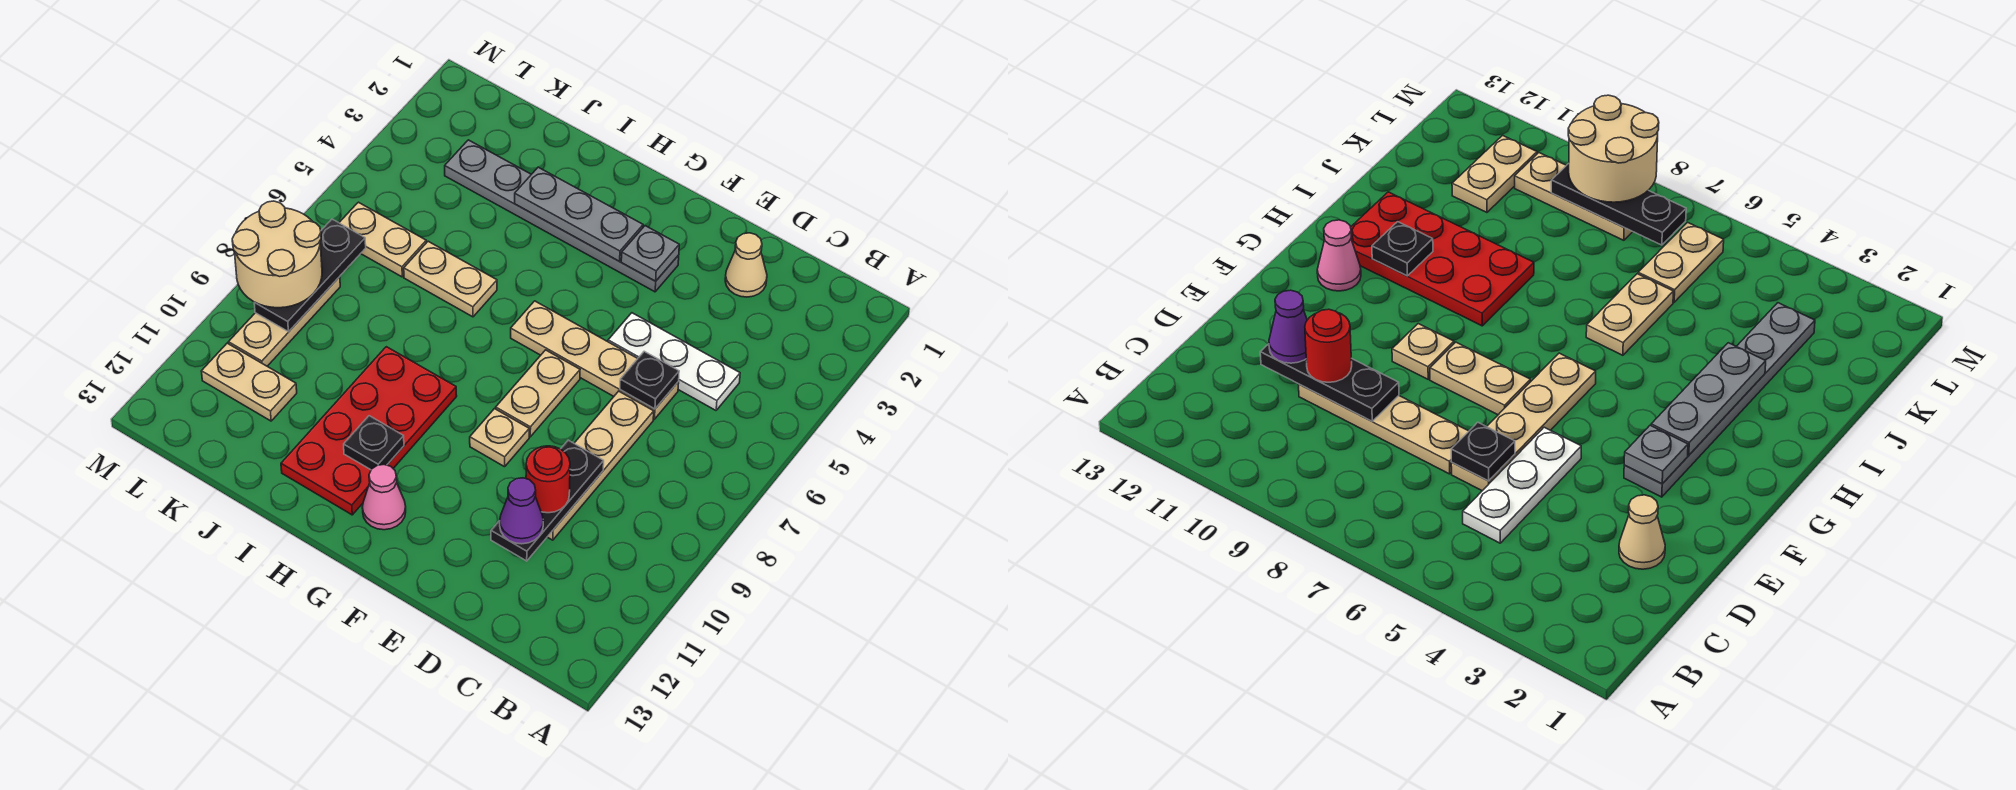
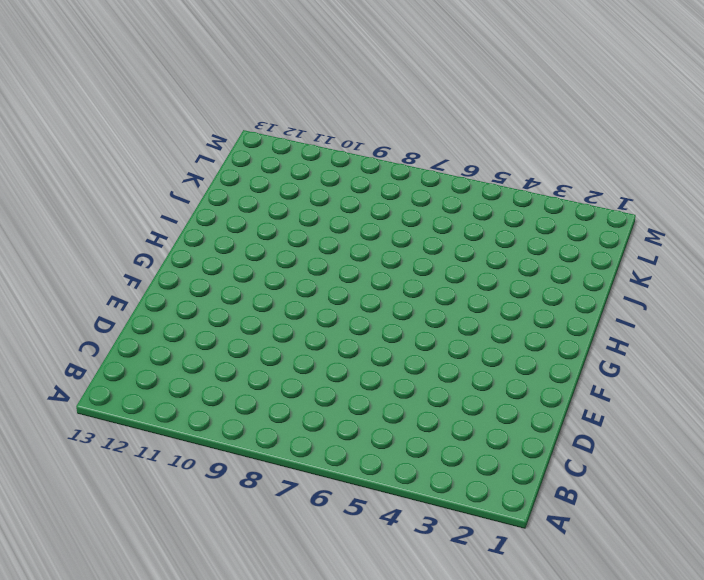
none -> white 1x3 plate [608,313,740,410]
none -> tan 1x1 cone [725,233,767,297]
none -> tan 1x4 plate [511,301,679,419]

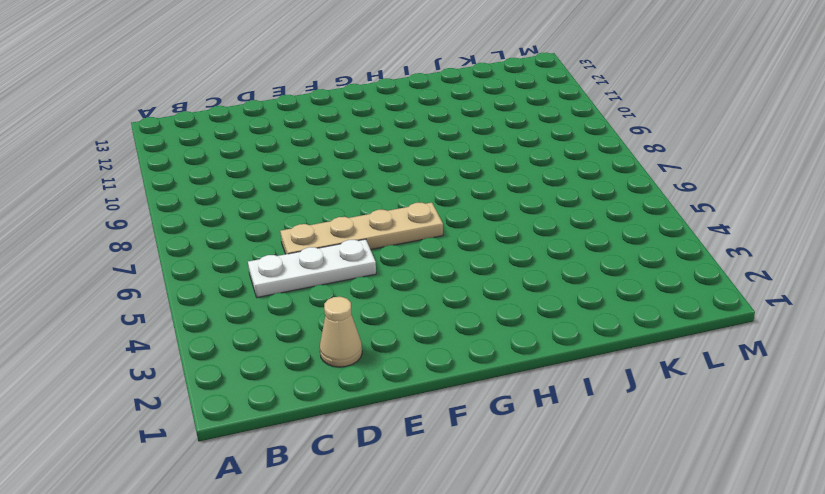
none -> tan 1x4 plate [548,391,654,540]
none -> grey 1x6 plate [445,140,679,292]
none -> tan 1x2 plate [496,350,580,437]

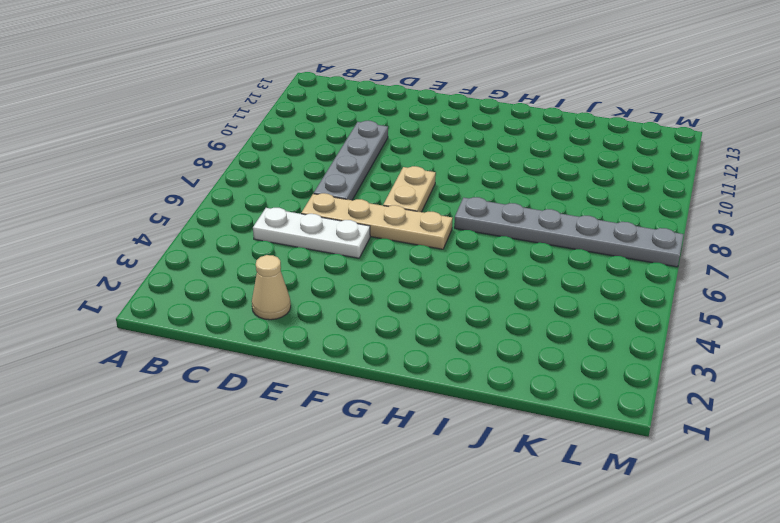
grey 1x4 plate [314,121,388,200] -> tan 1x4 plate [548,391,654,540]
grey 1x6 plate [454,197,684,267] -> grey 1x6 plate moved to [445,140,679,292]
none -> tan 1x1 plate [470,409,529,467]
none -> pink 1x1 cone [362,465,406,530]
none -> red 2x4 plate [281,347,457,515]

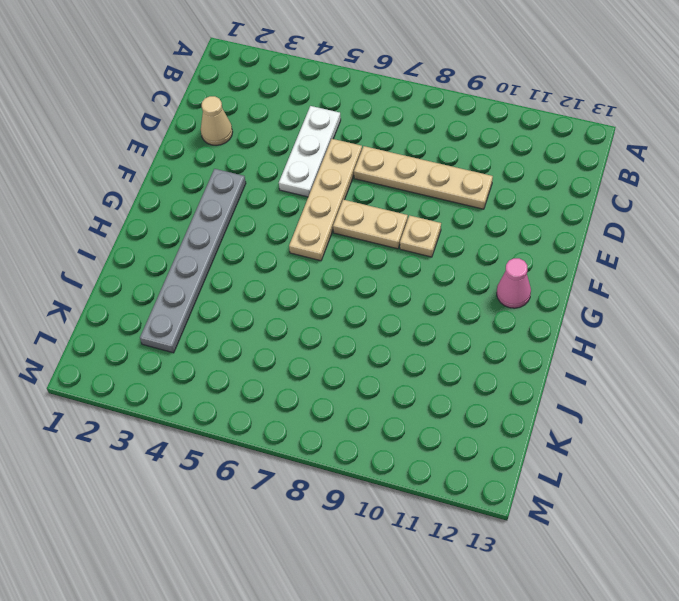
none -> red 2x4 plate [281,347,457,515]
none -> tan 1x2 plate [404,241,497,317]
none -> tan 1x2 plate [339,202,426,277]

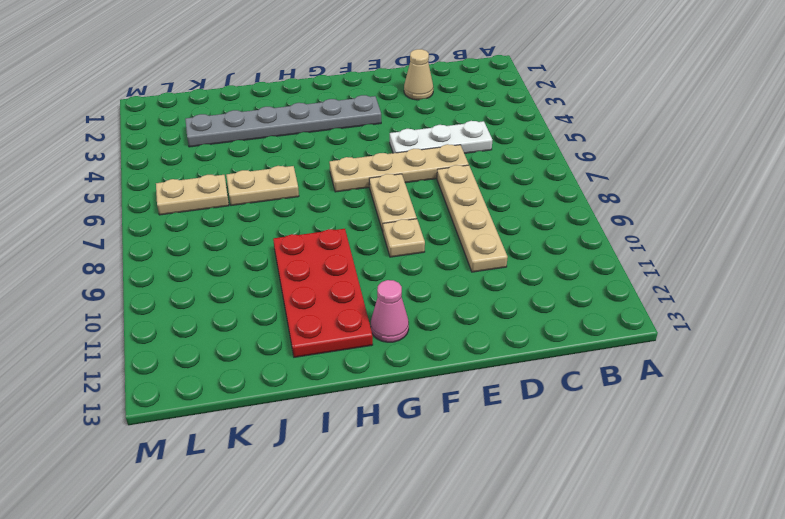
none -> tan 1x2 plate [201,343,297,421]
none -> tan 1x3 plate [228,277,340,366]
none -> black 1x1 plate [620,351,679,409]

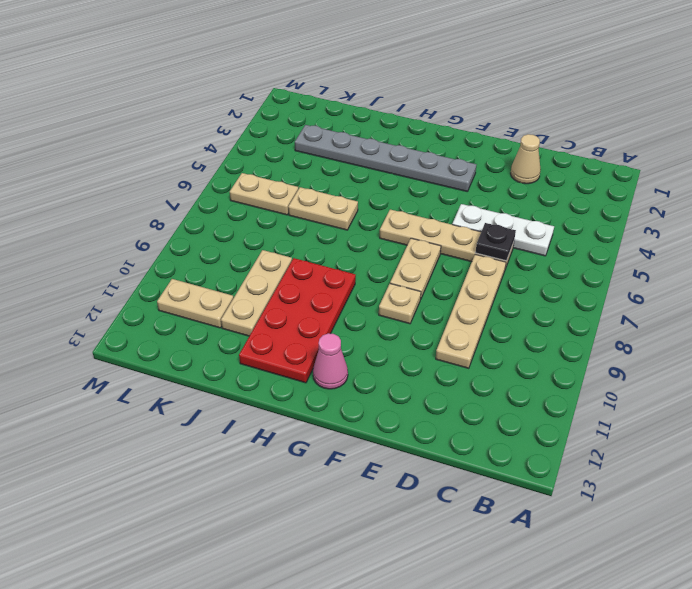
tan 1x3 plate [221,250,292,336] -> tan 1x3 plate moved to [228,277,340,366]
none -> black 1x3 plate [491,440,604,561]
none -> grey 1x1 plate [621,226,679,281]
none -> grey 1x3 plate [515,167,643,261]

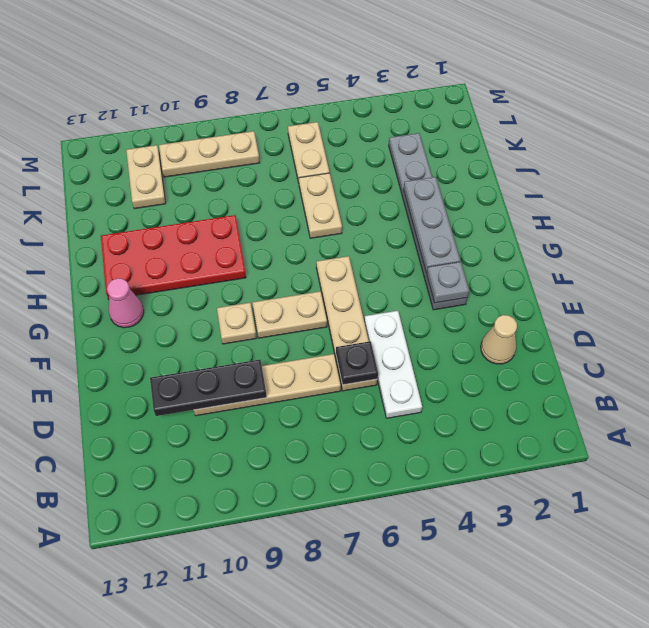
none -> black 1x1 plate [344,416,404,470]
none -> black 1x3 plate [254,219,366,332]
none -> red 1x1 round brick [526,446,570,513]

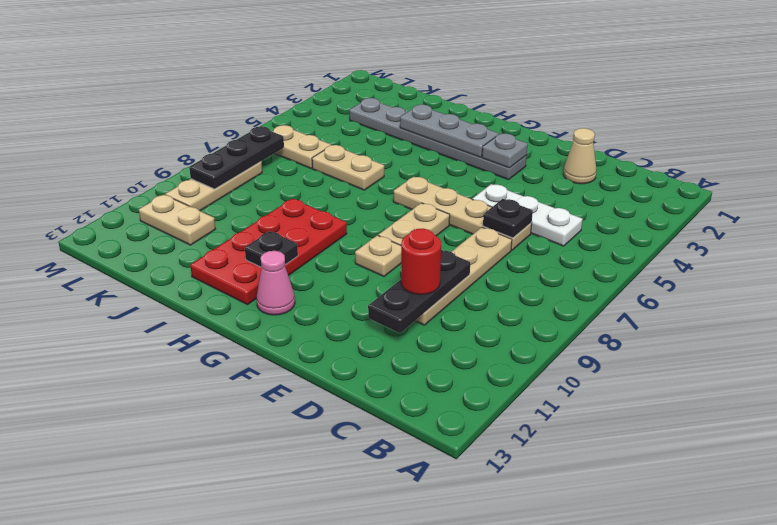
none -> purple 1x1 cone [500,478,543,544]
none -> tan 2x2 round brick [232,201,322,308]

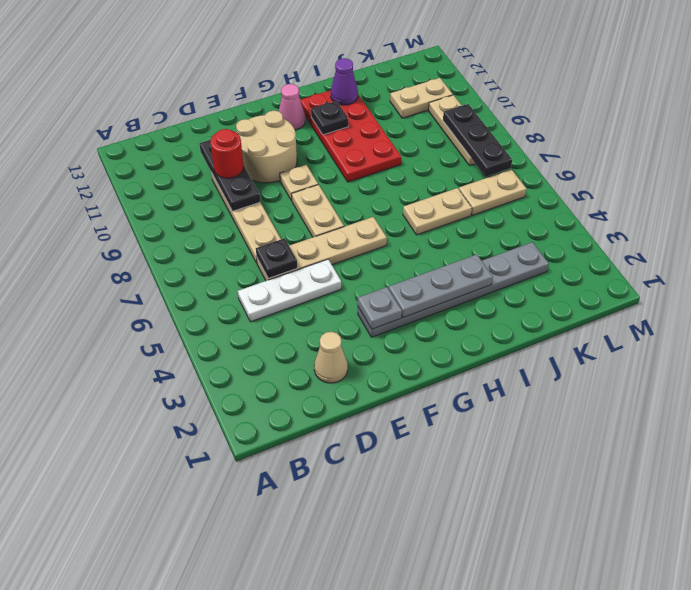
tan 2x2 round brick [236,111,297,183] -> tan 2x2 round brick moved to [232,201,322,308]
purple 1x1 cone [331,58,358,105] -> purple 1x1 cone moved to [500,478,543,544]

